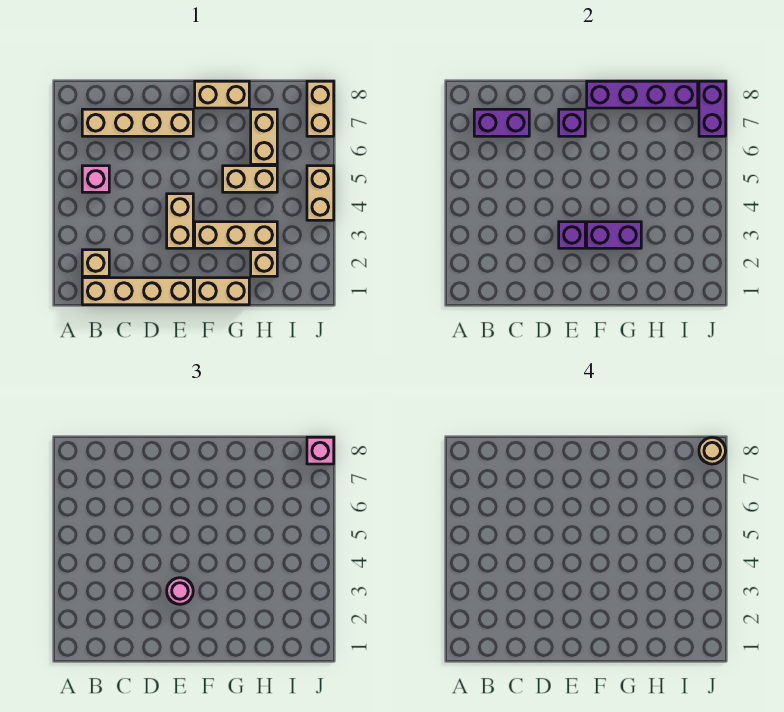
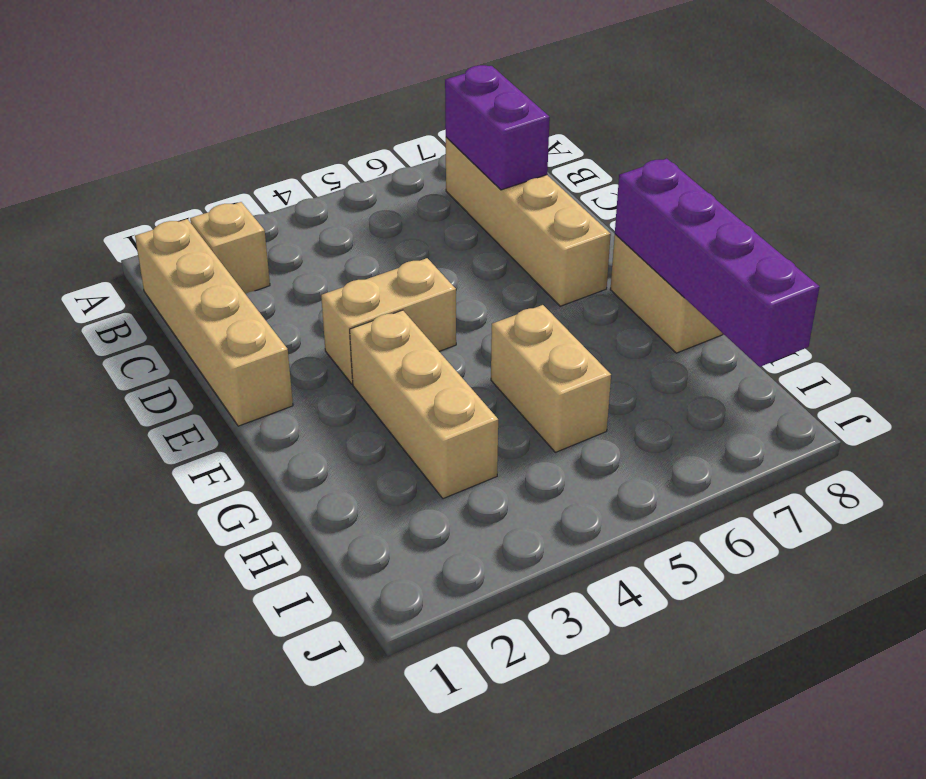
none -> pink 1x1 brick [82,166,109,192]
none -> tan 1x2 brick [195,278,249,305]
none -> tan 1x1 brick [251,250,277,276]

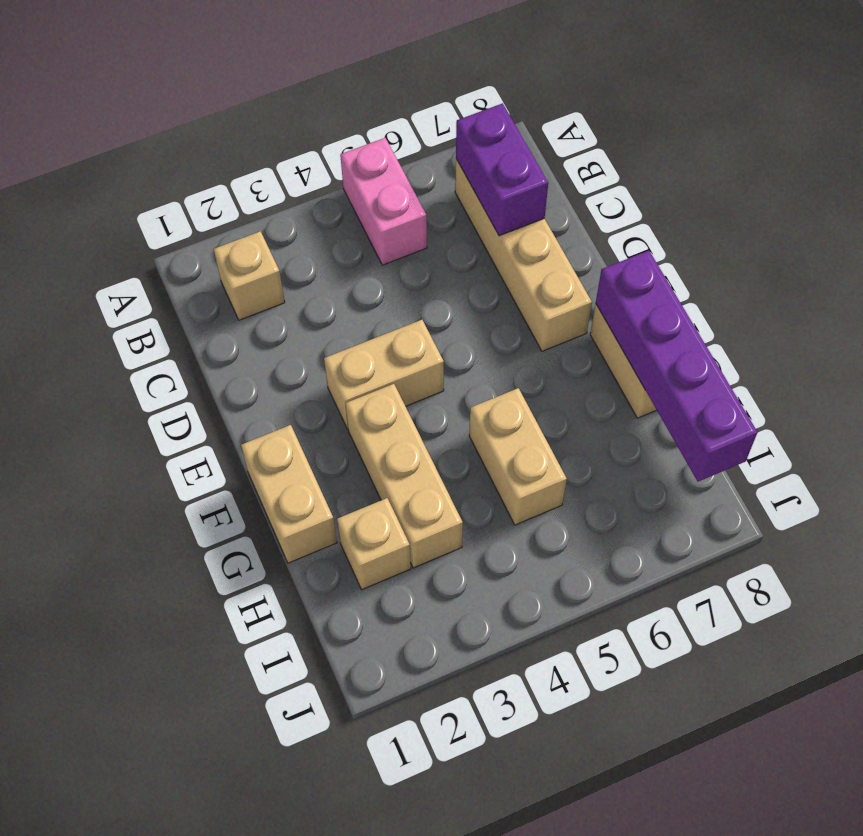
pink 1x2 brick [340,138,427,265] -> pink 1x1 brick [82,166,109,192]
none -> tan 1x4 brick [82,278,193,305]
none -> tan 1x2 brick [251,109,277,164]
none -> tan 1x2 brick [307,166,334,220]

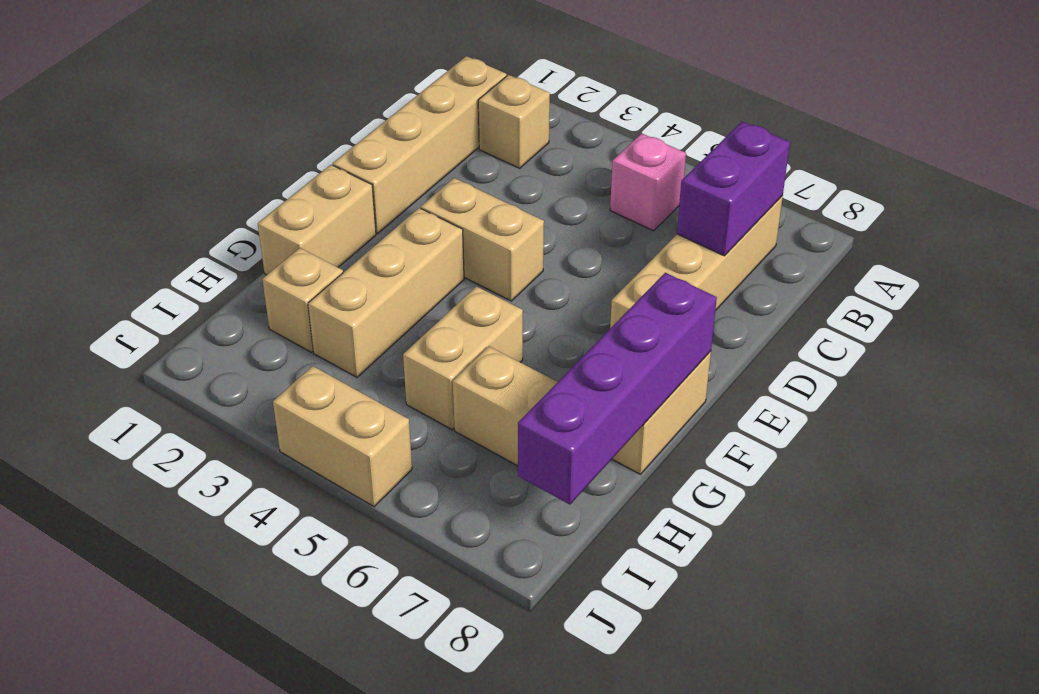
none -> tan 1x2 brick [307,81,334,136]
none -> purple 1x1 brick [559,222,585,248]
none -> purple 1x1 brick [559,109,585,136]

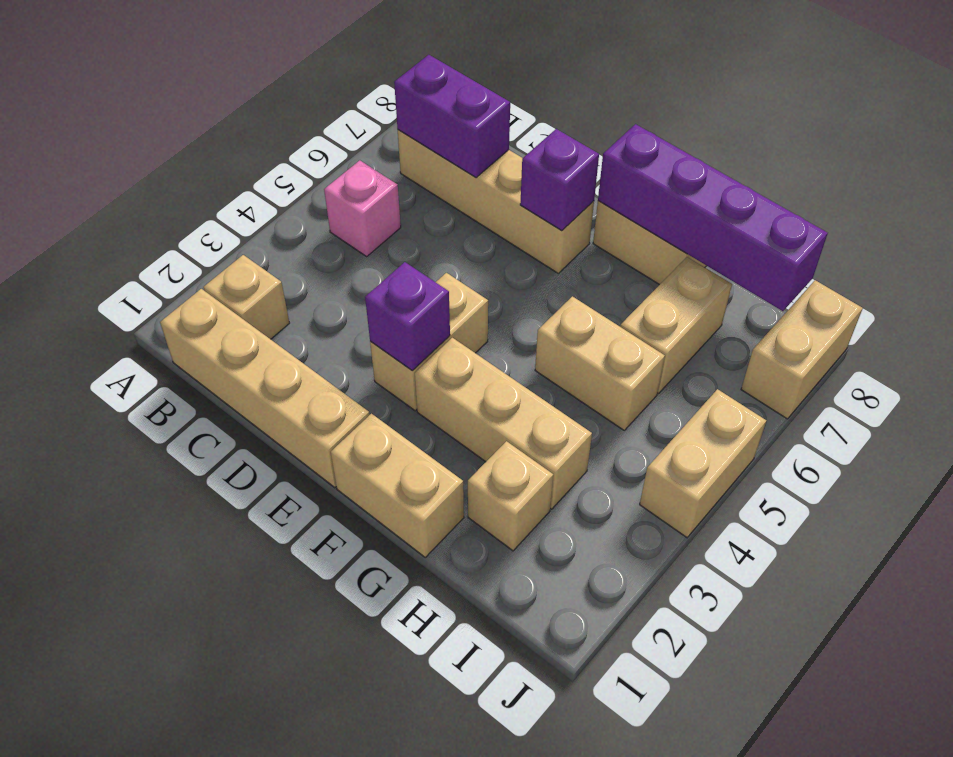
none -> purple 1x2 brick [587,222,641,248]
none -> purple 1x2 brick [699,81,726,136]
none -> pink 1x1 round brick [167,578,193,604]

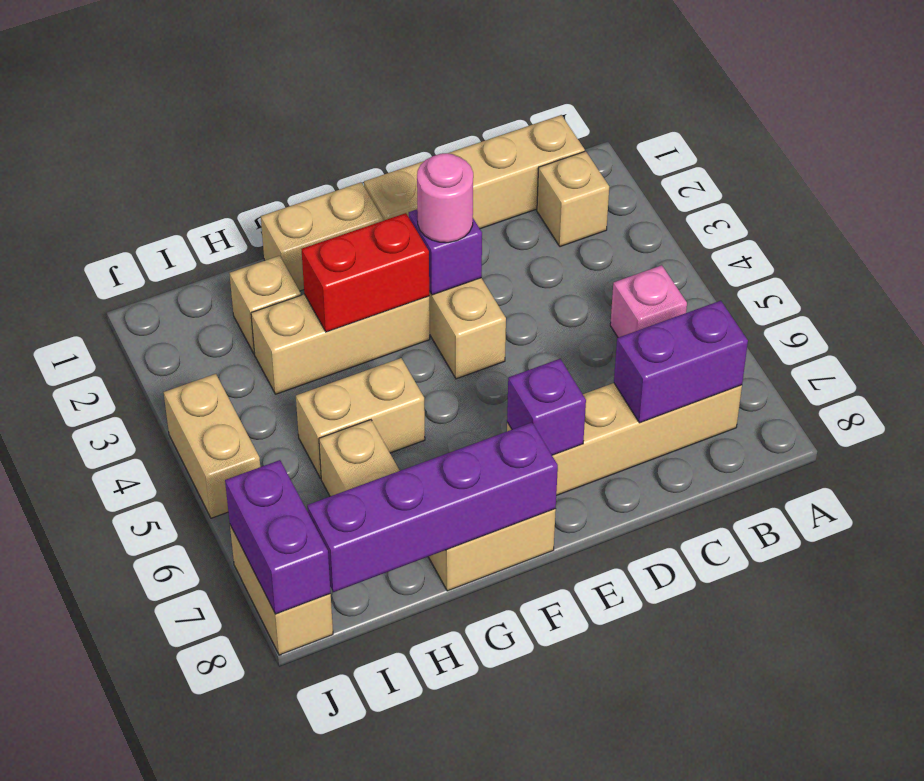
red 1x2 brick [301,213,429,332] -> purple 1x2 brick [587,222,641,248]
none -> pink 1x1 brick [307,437,334,464]
none -> tan 1x1 round brick [699,437,726,464]

